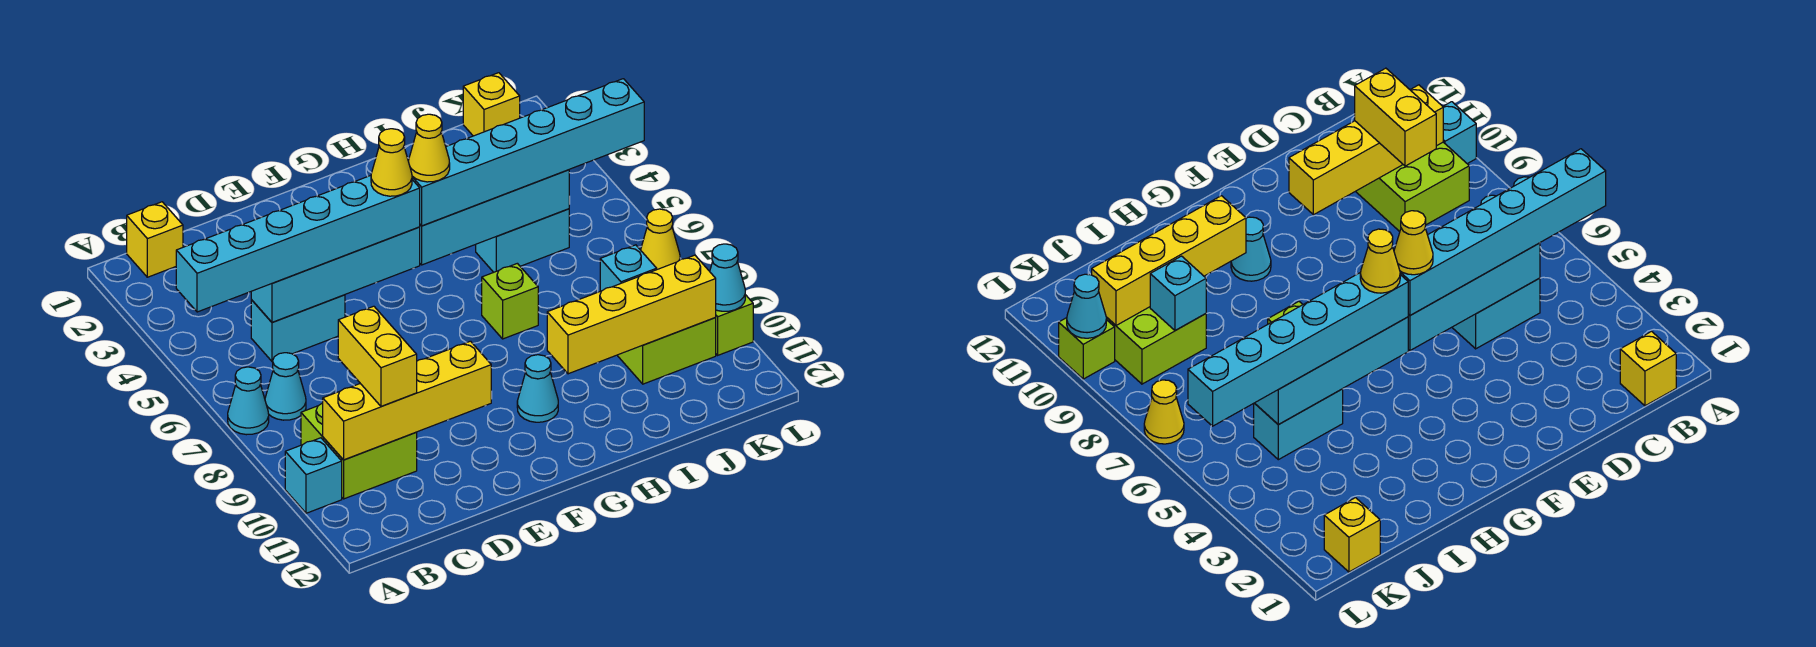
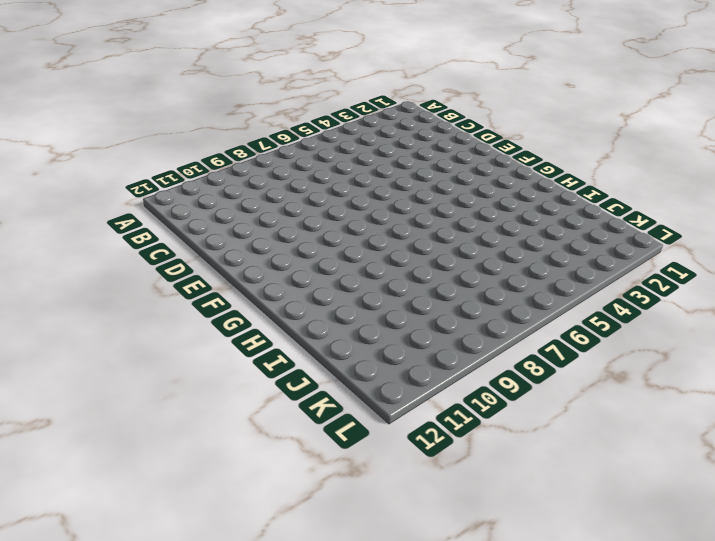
none -> cyan 1x1 cone [228,367,269,435]
none -> cyan 1x1 brick [285,438,342,513]
none -> yellow 1x1 brick [127,202,183,277]

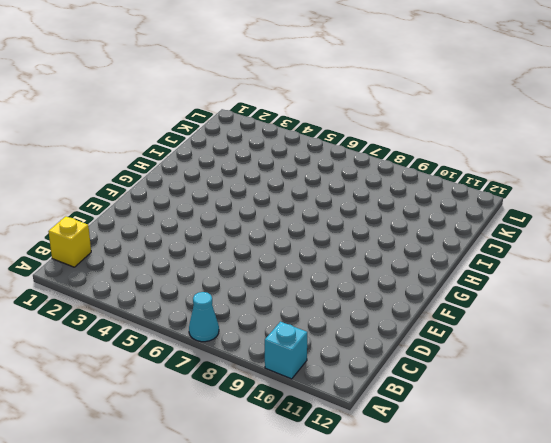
none -> cyan 1x1 cone [265,353,306,420]
none -> lime 2x2 brick [301,403,417,499]
none -> cyan 1x2 brick [251,295,345,361]

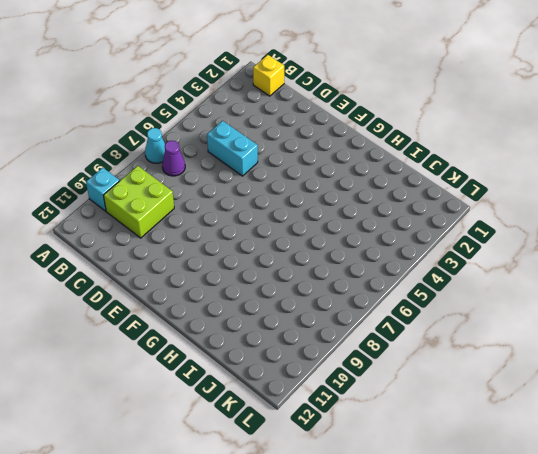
purple 1x1 cone [162,141,185,176] -> cyan 1x1 cone [265,353,306,420]
none -> cyan 1x1 cone [517,355,558,422]
none -> lime 1x1 brick [482,263,538,339]
none -> cyan 1x2 brick [476,209,569,272]

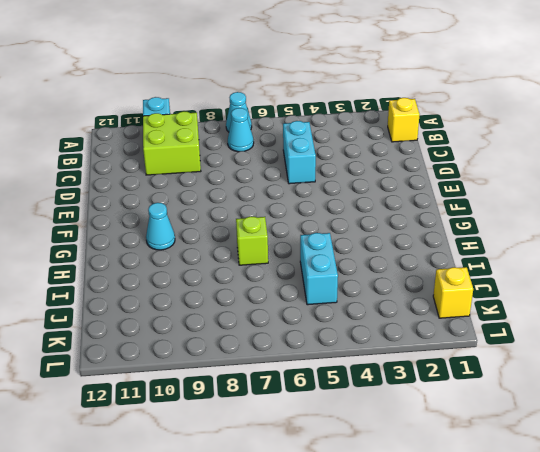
none -> lime 2x2 brick [617,317,716,384]
none -> yellow 1x1 cone [641,209,680,269]
none -> lime 1x1 brick [716,295,753,355]

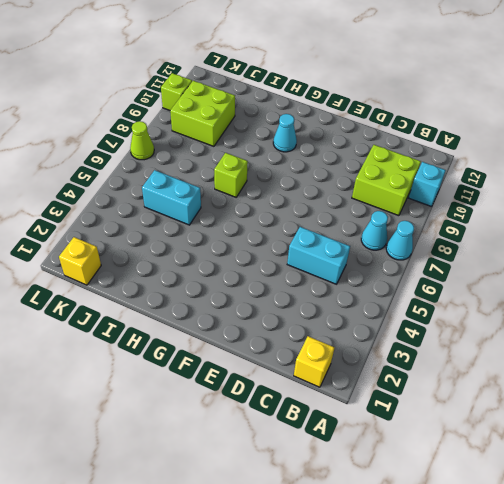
lime 1x1 cone [130,121,154,160] -> yellow 1x1 cone [641,209,680,269]
none -> yellow 1x4 brick [323,341,491,460]
none -> cyan 1x4 brick [251,227,420,322]
none -> cyan 1x4 brick [420,170,569,265]

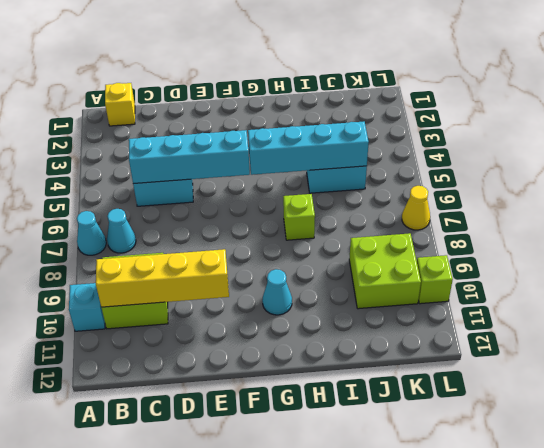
none -> yellow 1x1 brick [463,73,520,136]
none -> yellow 1x4 brick [547,255,716,374]
none -> cyan 1x1 brick [600,245,657,291]

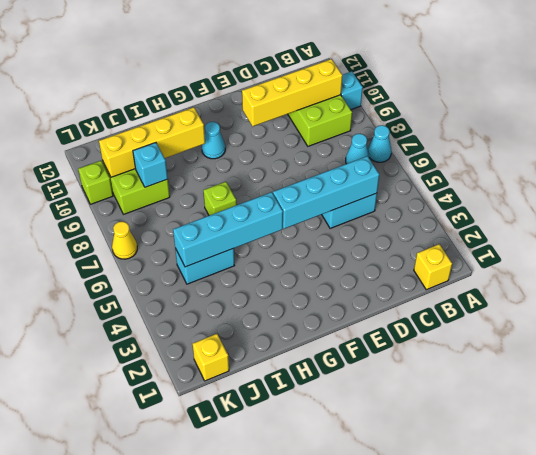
none -> cyan 1x1 cone [710,244,745,311]
none -> cyan 1x6 brick [176,176,420,312]
none -> yellow 1x2 brick [338,306,417,406]

